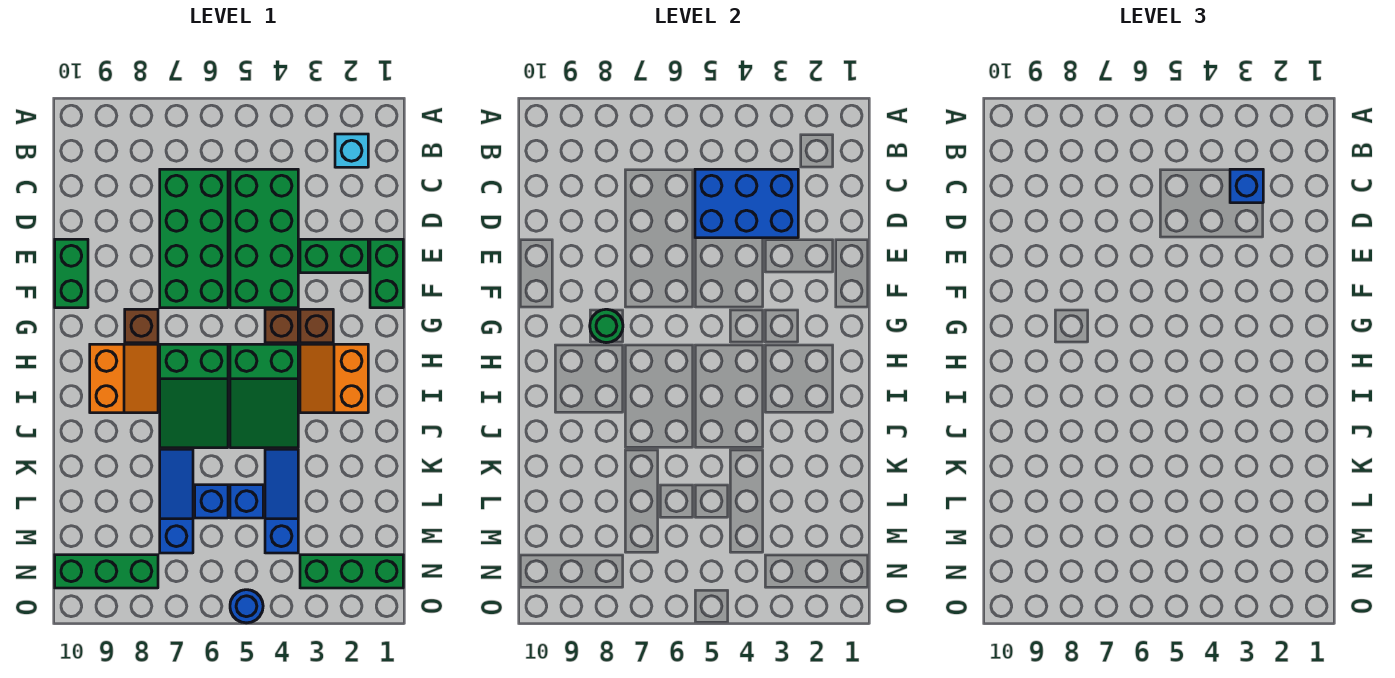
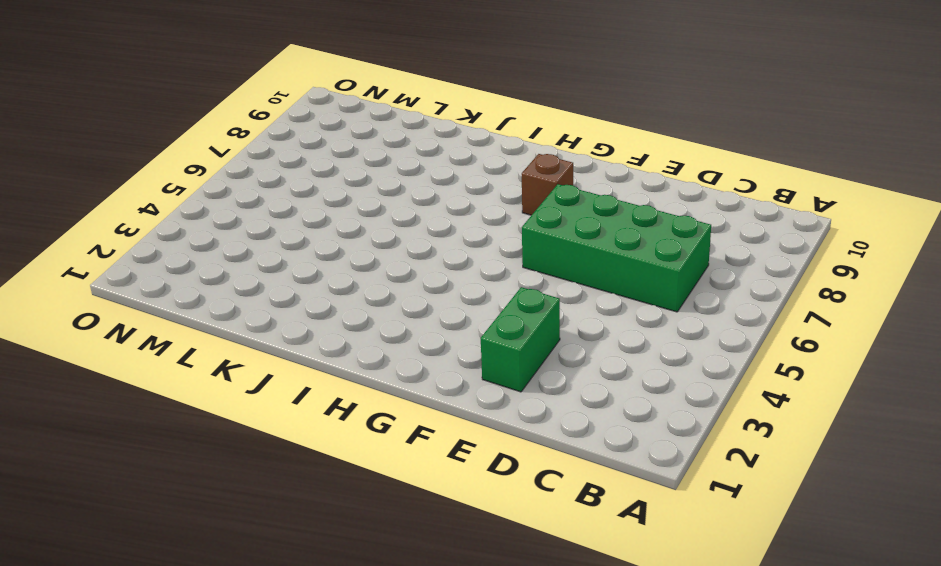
none -> cyan 1x1 brick [335,134,368,167]
none -> green 2x4 brick [230,169,298,308]
none -> green 1x2 brick [370,239,403,308]

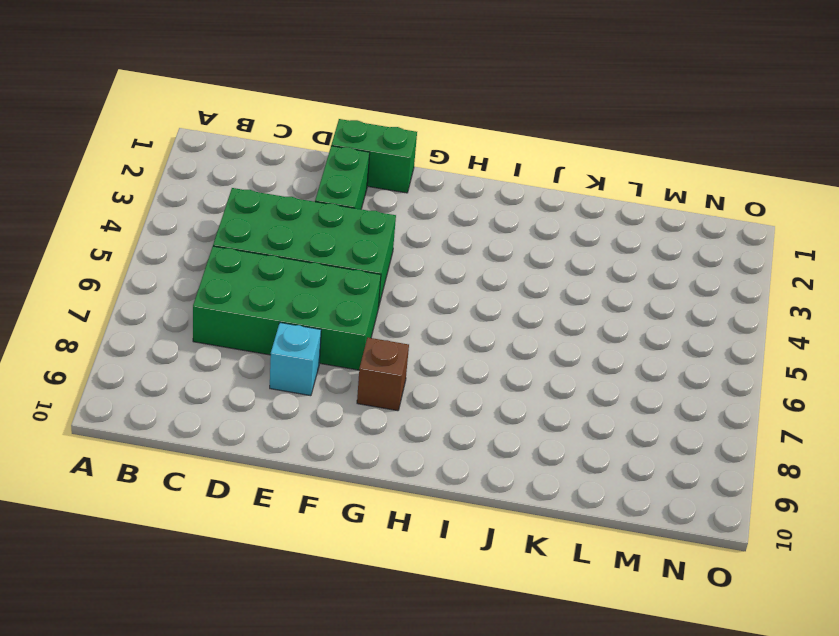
cyan 1x1 brick [270,323,321,396] -> cyan 1x1 brick moved to [335,134,368,167]
none -> green 1x2 brick [55,239,88,308]
none -> brown 1x1 brick [300,309,333,343]
none -> brown 1x1 brick [265,309,298,343]

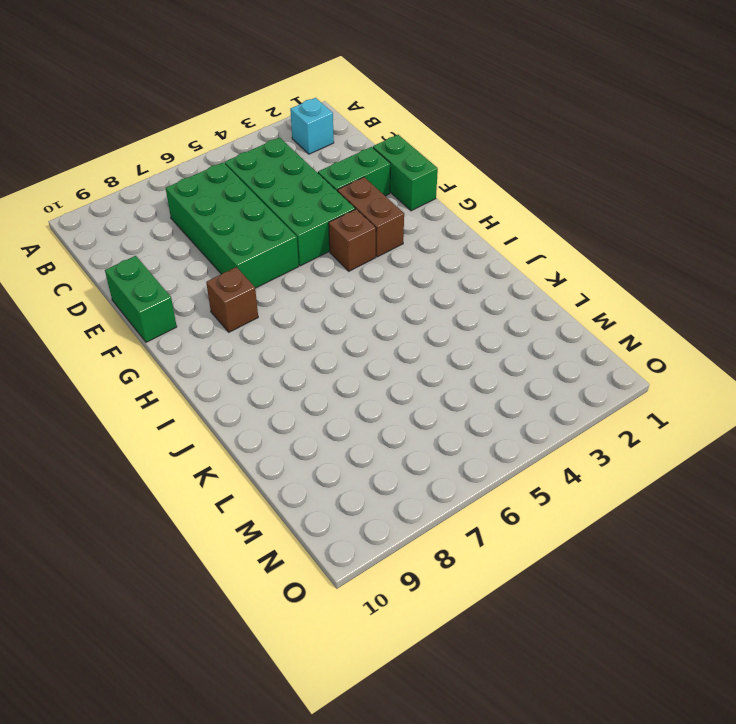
brown 1x2 brick [337,177,404,257] -> brown 1x1 brick [300,309,333,343]
none -> orange 2x2 slope [300,344,368,413]
none -> green 2x3 slope [230,344,298,448]
none -> green 2x3 slope [160,344,228,448]

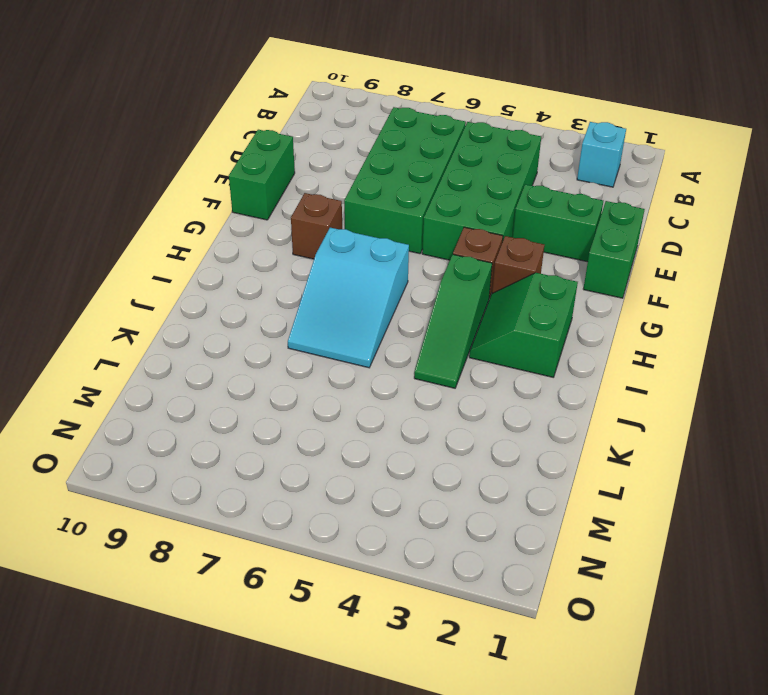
green 2x2 slope [469,273,578,377] -> orange 2x2 slope [300,344,368,413]
green 1x3 slope [414,254,492,388] -> green 2x3 slope [230,344,298,448]
cyan 2x3 slope [288,228,409,368] -> green 2x3 slope [160,344,228,448]
none -> orange 2x2 slope [90,344,158,413]
none -> blue 1x3 slope [265,449,298,553]
none -> blue 1x3 slope [160,449,193,553]

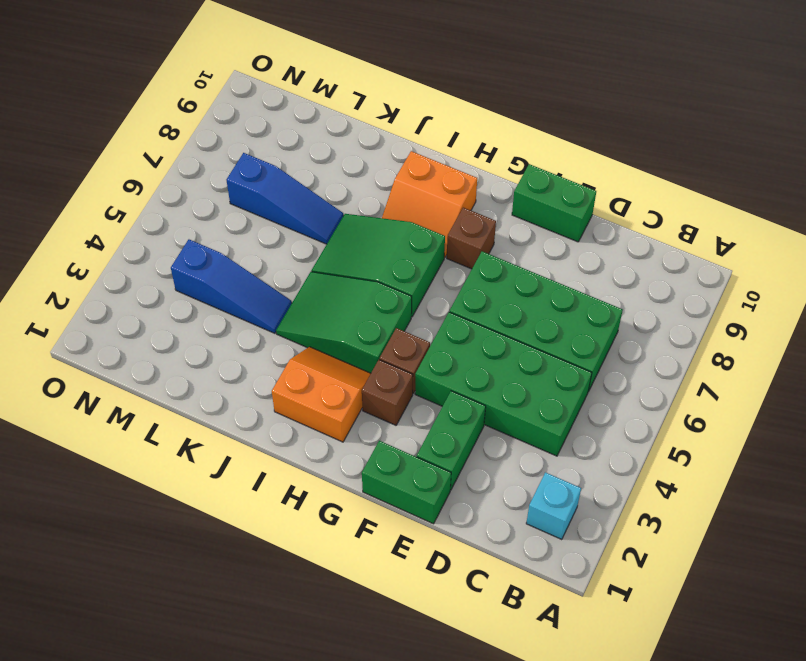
none -> blue 1x1 brick [230,485,263,518]
none -> blue 1x1 brick [195,485,228,518]
none -> green 1x3 brick [300,555,403,588]

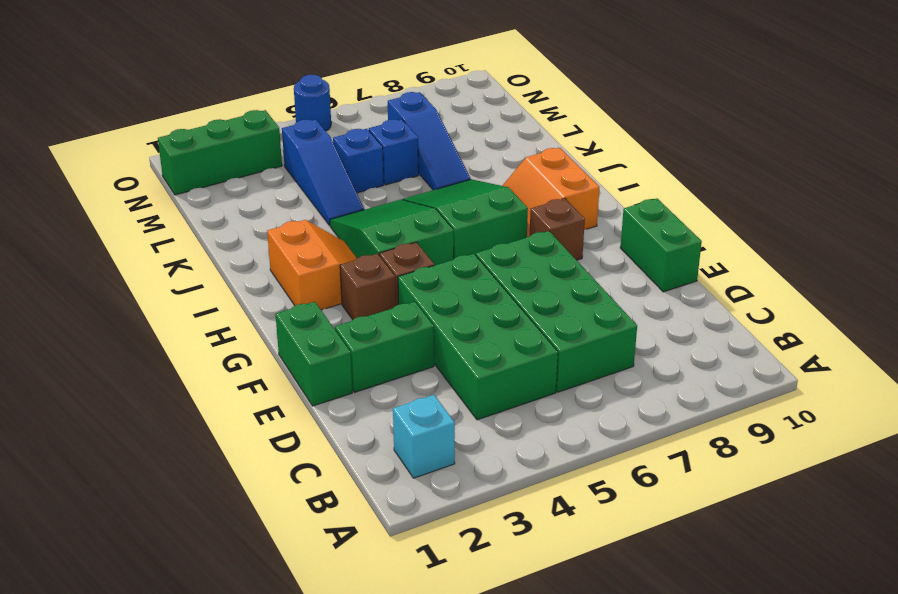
none -> green 1x3 brick [55,555,158,588]
none -> blue 2x3 brick [695,169,798,238]
none -> green 1x1 round brick [590,309,623,343]

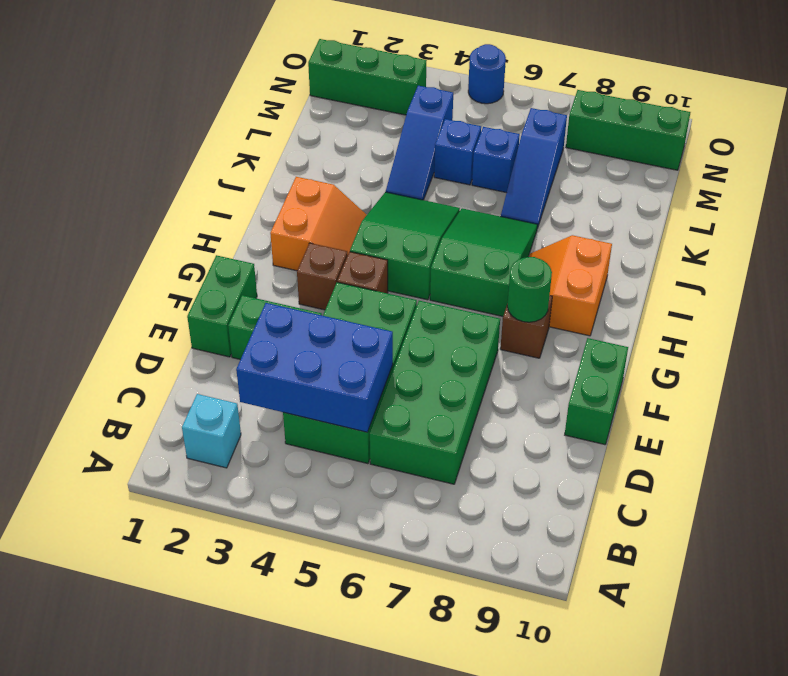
none -> blue 1x1 brick [1230,169,1263,203]

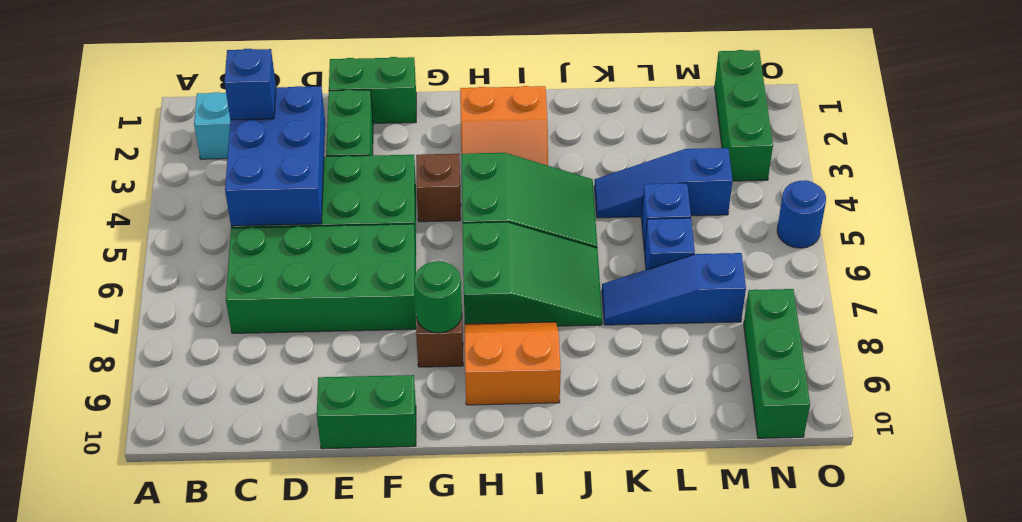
none -> brown 1x1 brick [300,309,333,343]

